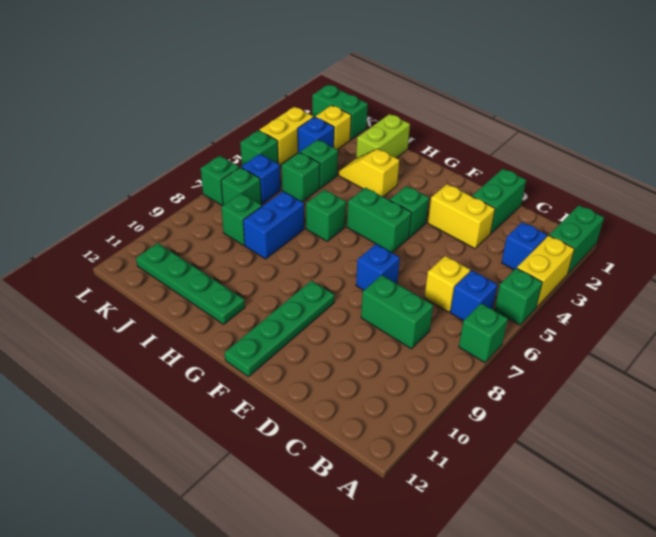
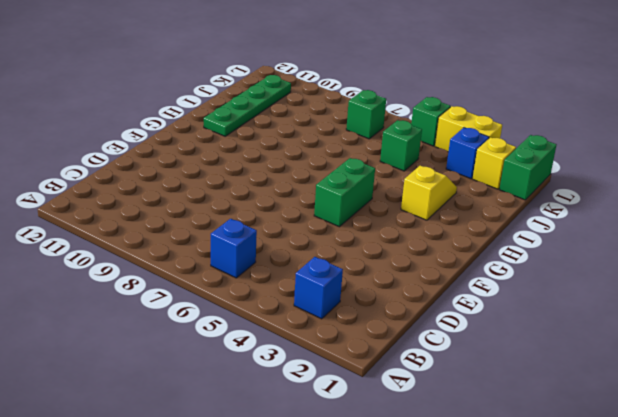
none -> green 1x2 brick [549,205,604,273]
none -> yellow 1x2 brick [517,235,574,307]
none -> green 1x1 brick [494,268,542,325]
none -> green 1x1 brick [459,303,508,363]

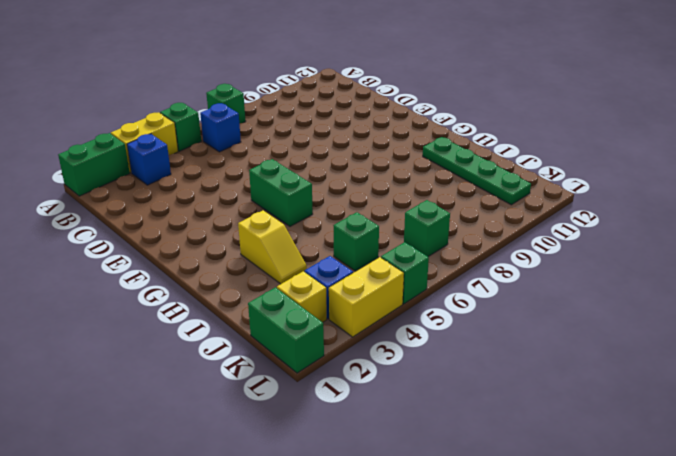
none -> yellow 1x1 brick [424,256,470,312]
none -> green 1x2 brick [361,275,433,349]
none -> green 1x2 brick [472,169,526,233]
none -> yellow 1x2 brick [428,184,495,249]

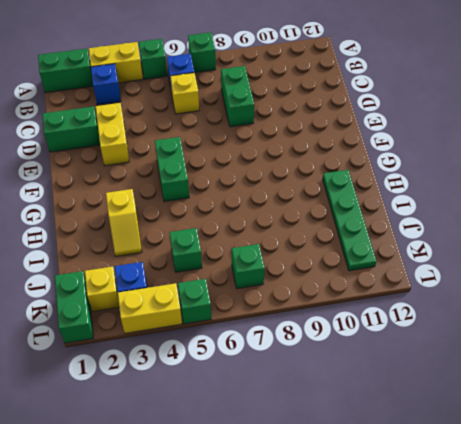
none -> blue 1x1 brick [356,244,400,290]
none -> green 1x1 brick [390,186,429,237]
none -> green 1x4 plate [225,281,334,377]
none -> green 1x1 brick [306,189,346,241]

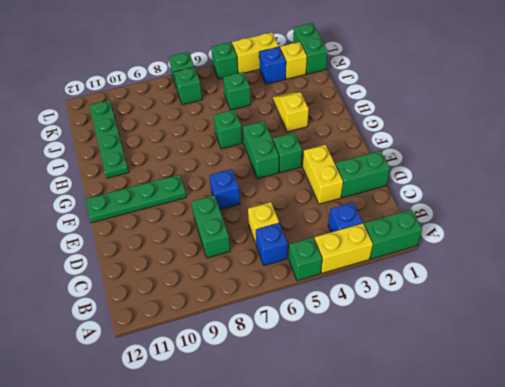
none -> green 1x1 brick [459,303,508,363]
none -> lime 1x2 brick [356,114,410,158]
none -> blue 1x2 brick [243,191,304,259]
none -> green 1x1 brick [300,140,338,188]

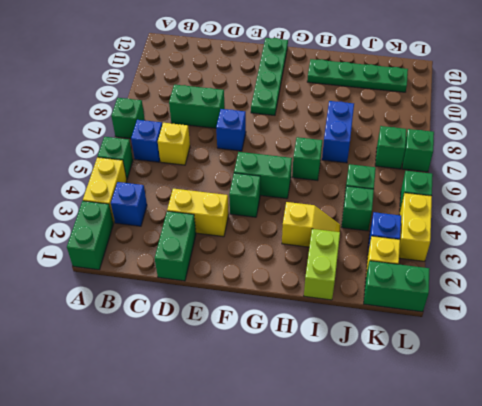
none -> green 1x1 brick [221,193,262,245]
none -> blue 1x1 brick [241,154,280,204]

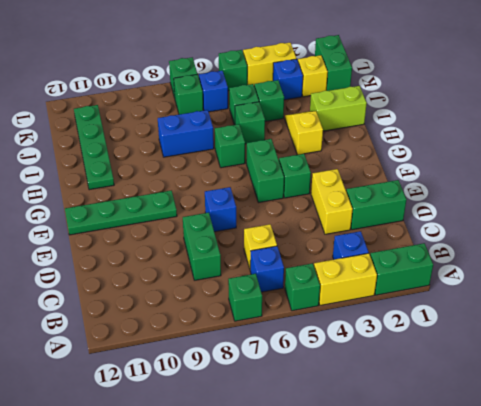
green 1x1 brick [235,102,265,144] -> green 1x1 brick moved to [221,193,262,245]

